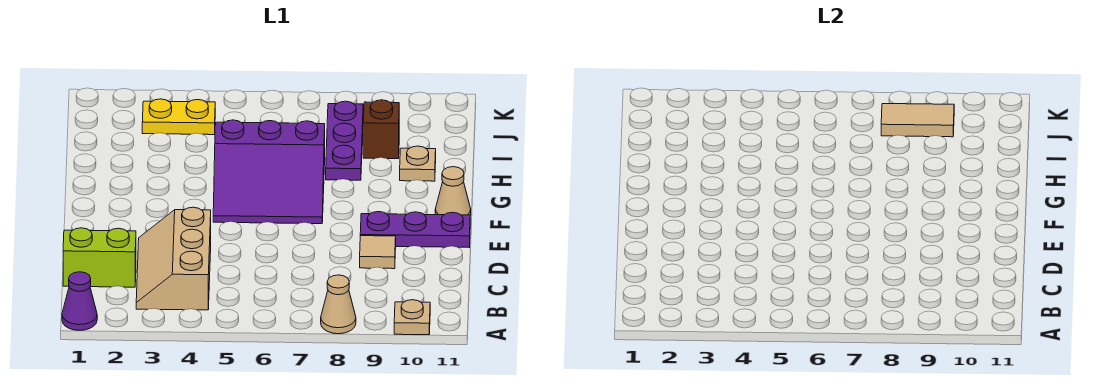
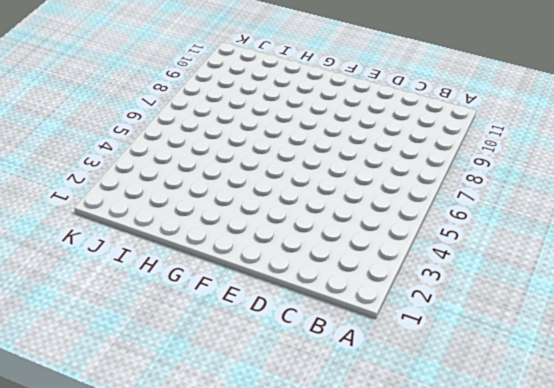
none -> purple 1x1 cone [62,272,97,330]
none -> tan 1x1 cone [321,275,356,334]
none -> tan 1x1 plate [394,300,430,335]

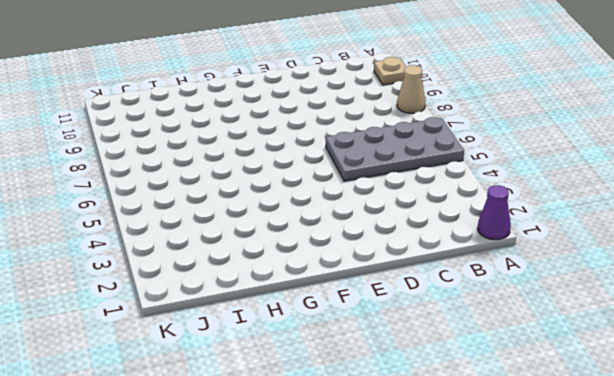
grey 2x4 plate [326,117,464,181] -> none
none -> tan 2x3 slope [136,207,211,310]
none -> lime 1x2 brick [63,228,136,287]
none -> tan 1x1 tile [360,236,396,269]

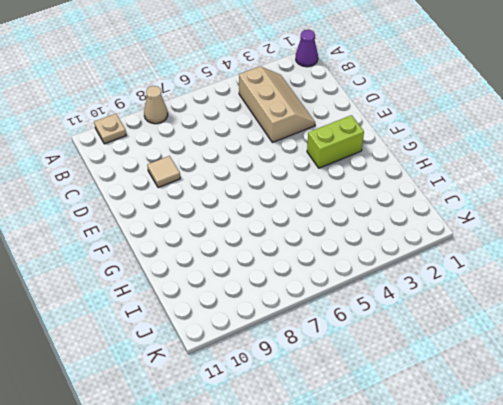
lime 1x2 brick [307,115,364,168] -> lime 1x2 brick moved to [63,228,136,287]
none -> purple 1x3 plate [360,212,470,247]
none -> purple 3x3 slope [213,120,325,224]
none -> tan 1x1 cone [435,167,471,215]

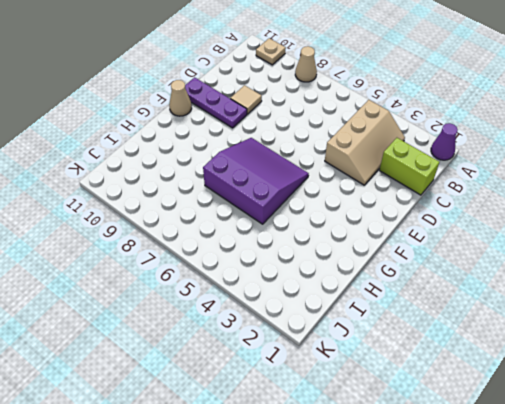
none -> purple 1x3 plate [326,101,363,180]
none -> tan 1x1 plate [400,146,436,181]
none -> brown 1x1 brick [363,100,399,159]

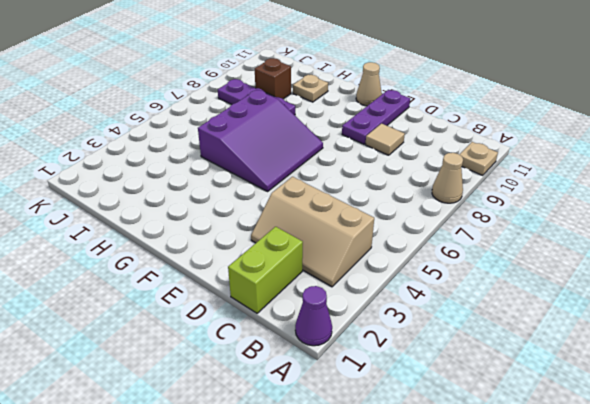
none -> yellow 1x2 plate [142,99,215,135]
none -> tan 1x2 tile [881,104,954,137]

